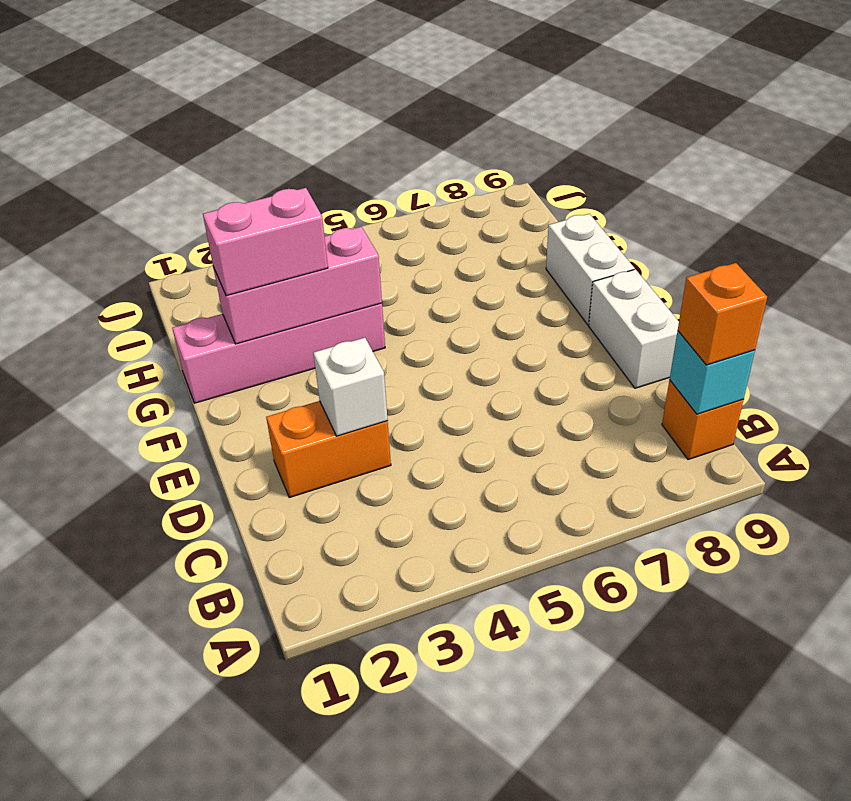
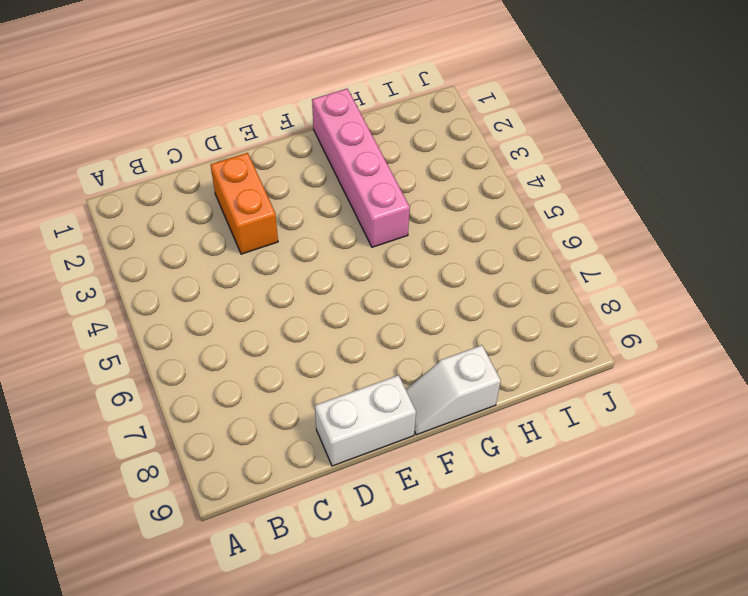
white 1x2 slope [406,345,501,435] -> white 1x2 brick [546,214,634,325]
none -> orange 1x1 brick [662,380,743,460]
none -> cyan 1x1 brick [670,331,755,414]

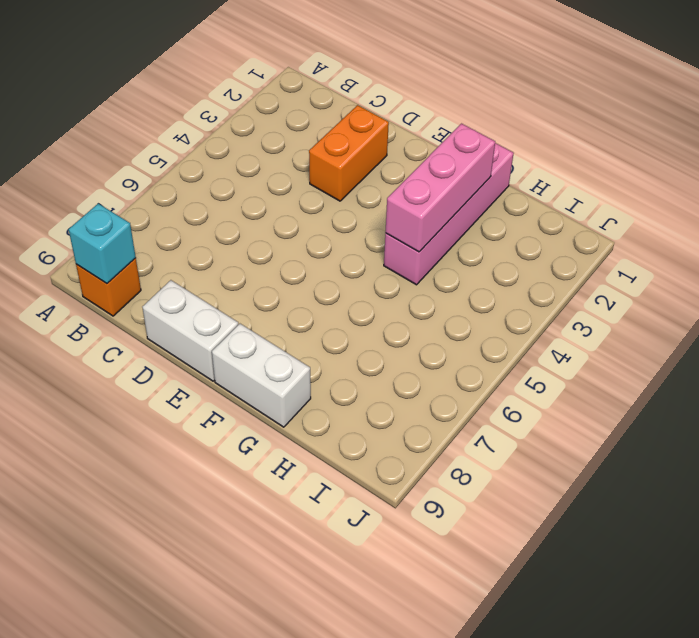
none -> white 1x1 brick [313,338,388,436]
none -> orange 1x1 brick [678,263,767,365]

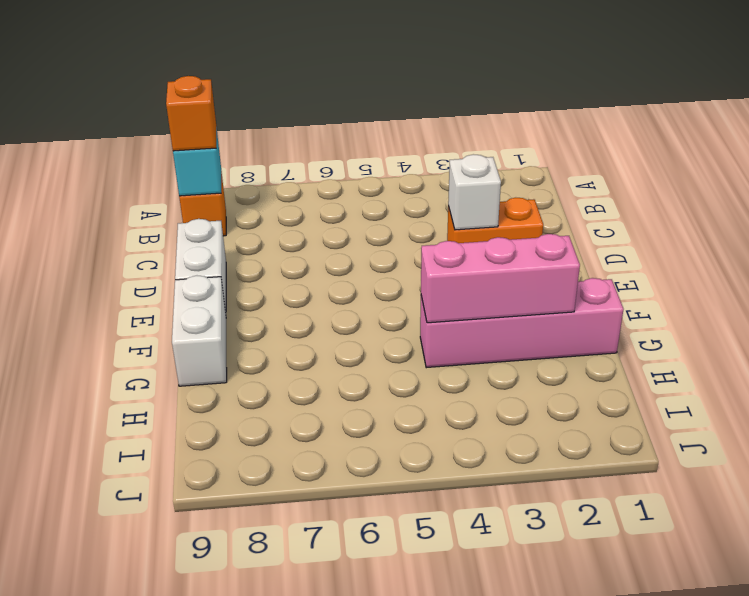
none -> pink 1x2 brick [203,188,328,296]

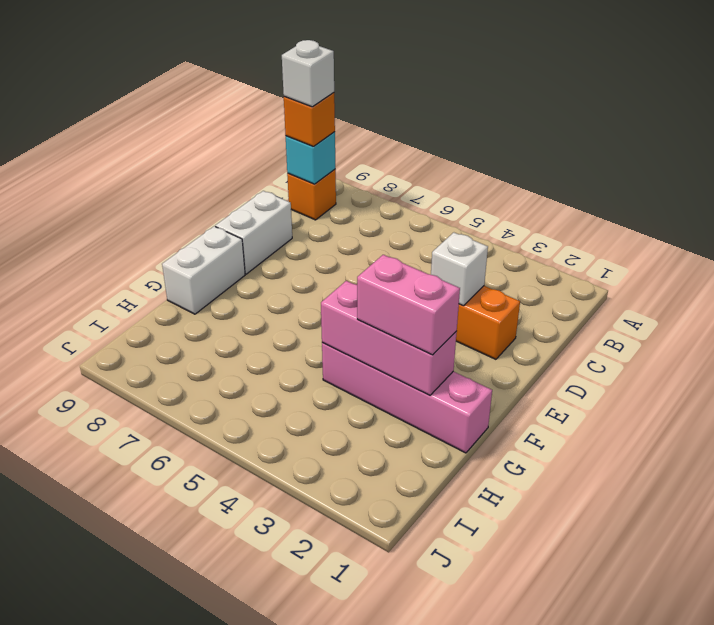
white 1x1 brick [282,40,334,107] -> none

